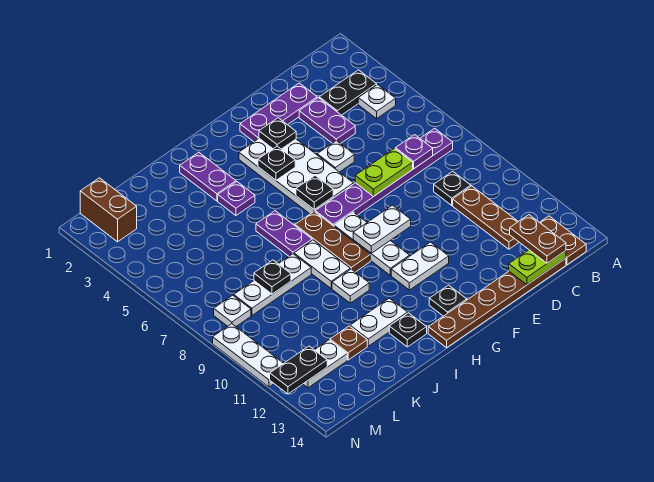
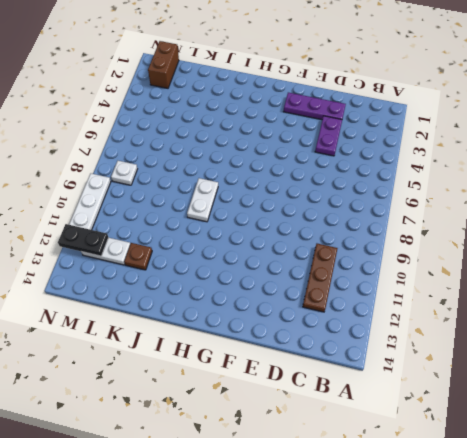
none -> black 1x2 plate [319,70,377,115]
none -> white 1x1 plate [358,85,396,119]
none -> purple 1x6 plate [315,128,453,226]
none -> brown 1x2 plate [540,216,586,265]

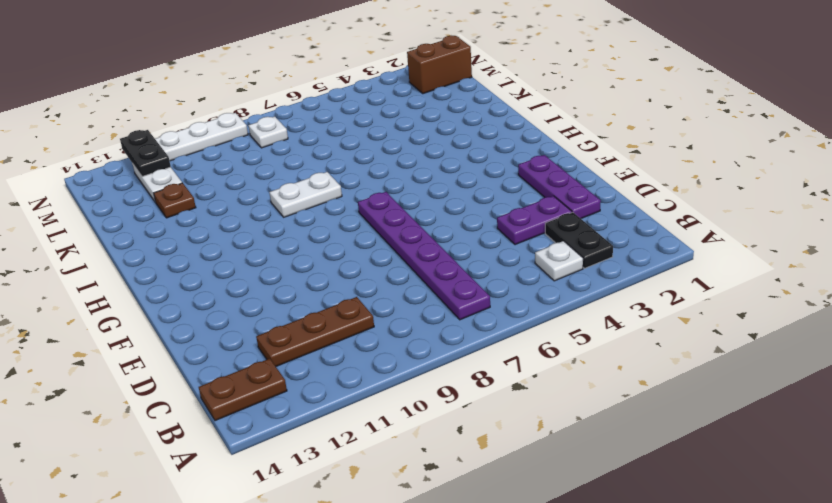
none -> black 1x1 plate [434,171,471,205]
none -> brown 1x6 plate [428,258,566,348]
none -> white 1x1 plate [317,141,354,172]
none -> white 2x4 plate [239,139,353,214]

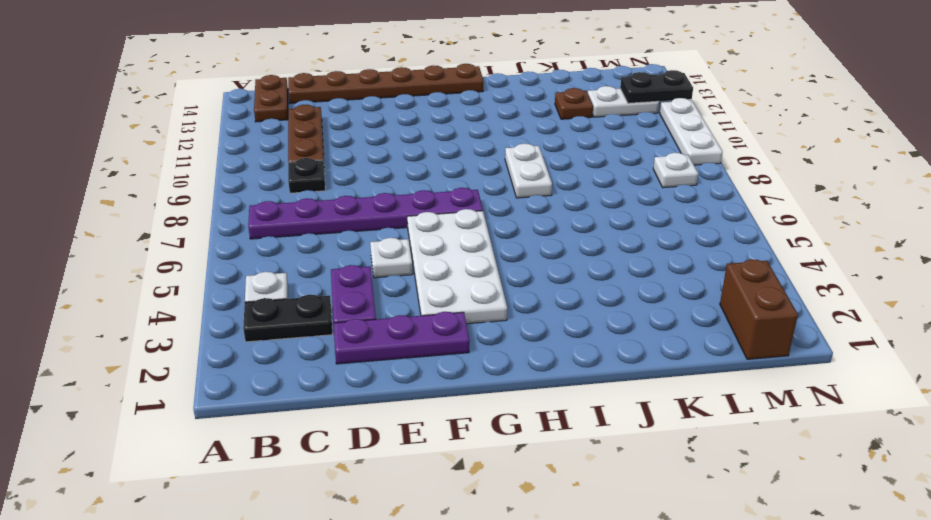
none -> white 1x2 plate [391,242,449,290]
none -> white 1x3 plate [334,212,410,275]
none -> black 1x1 plate [429,285,467,316]
none -> brown 1x3 plate [295,212,370,272]

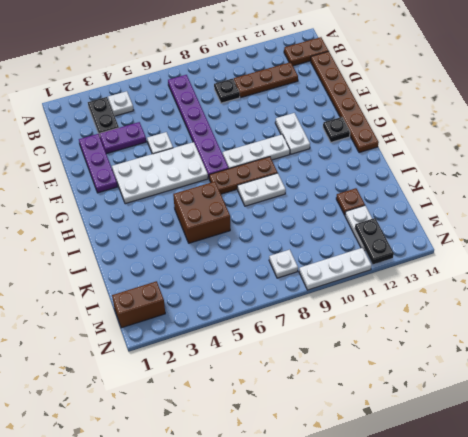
brown 2x2 brick [173,182,230,243] -> purple 1x2 plate [256,211,312,256]
none -> purple 1x2 plate [180,152,236,201]
none -> purple 1x1 plate [218,182,255,215]
none -> white 1x1 plate [332,269,369,303]
none -> white 1x2 plate [350,298,408,346]

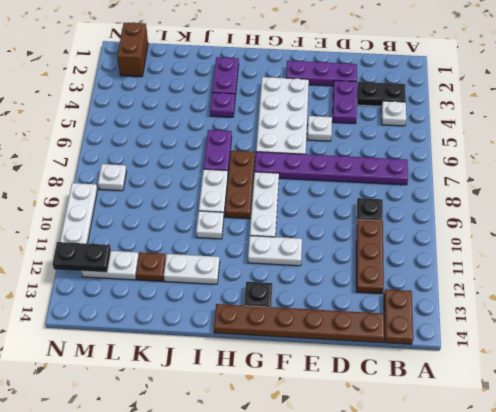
none -> black 1x1 plate [389,313,427,347]
none -> white 1x3 plate [234,254,311,315]
none -> purple 1x1 plate [395,135,433,169]
none -> lime 1x2 plate [509,250,566,285]

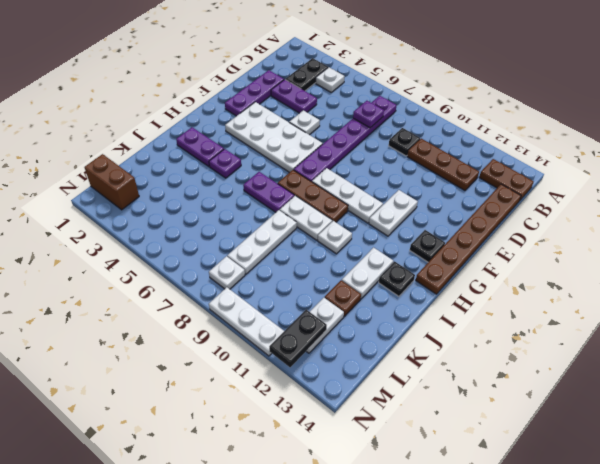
none -> lime 1x2 plate [509,250,566,285]
none -> lime 1x2 plate [355,149,413,197]
none -> black 1x1 plate [259,118,296,149]
none -> white 1x2 plate [353,205,411,253]

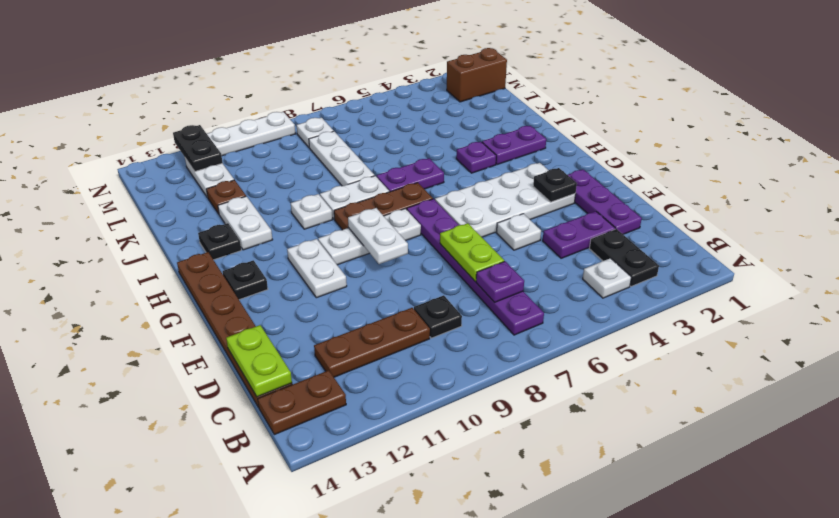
none -> black 1x1 plate [258,146,295,180]
none -> black 1x1 plate [296,175,333,210]
none -> black 1x1 plate [254,260,291,294]
none -> brown 1x2 plate [510,215,566,263]

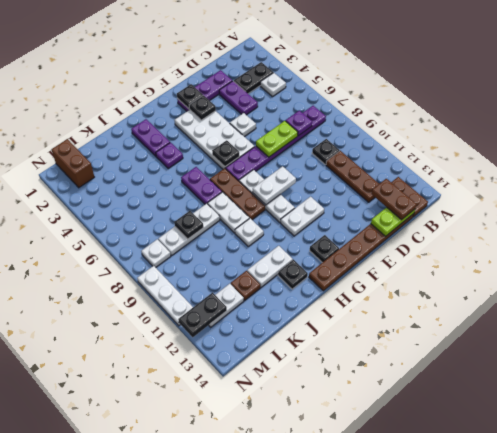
black 1x1 plate [177,84,203,109] -> black 1x1 plate moved to [258,146,295,180]

